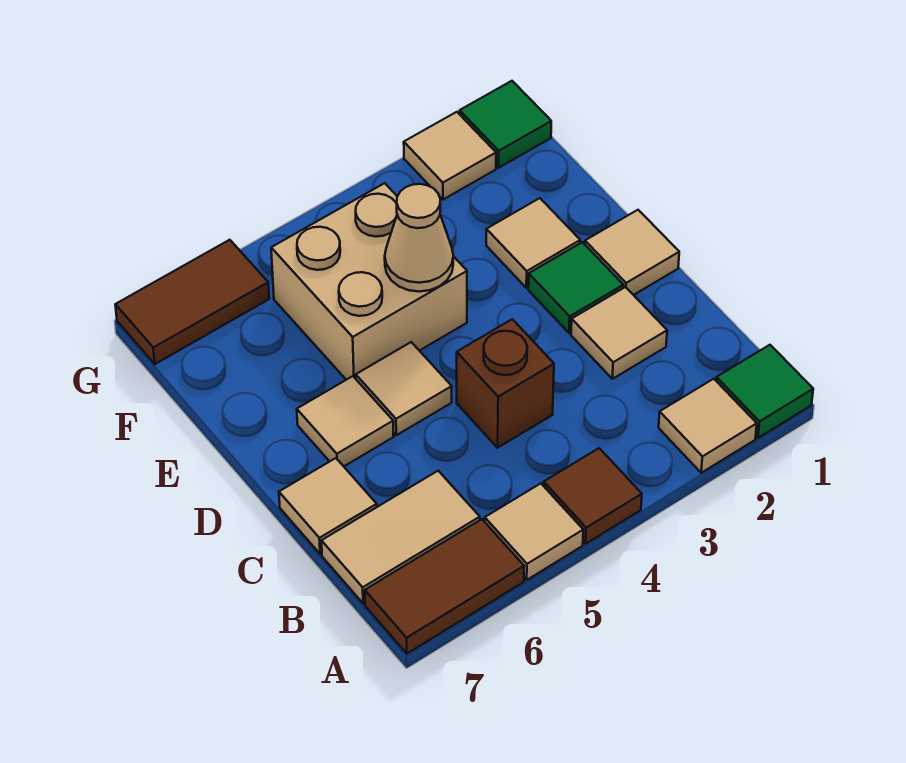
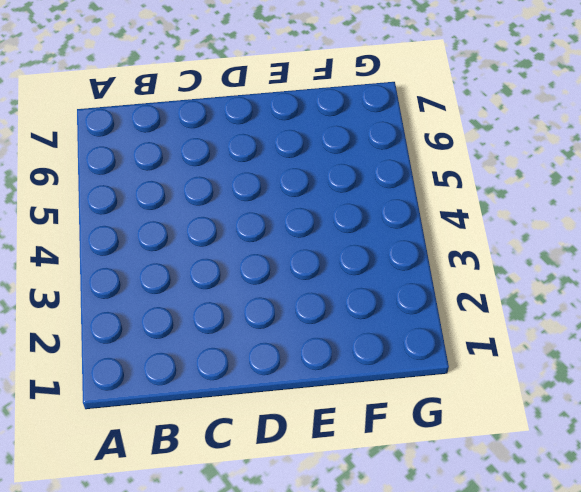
none -> green 1x1 tile [716,345,813,438]
none -> tan 1x1 tile [659,379,757,473]
none -> brown 1x1 tile [544,448,642,544]

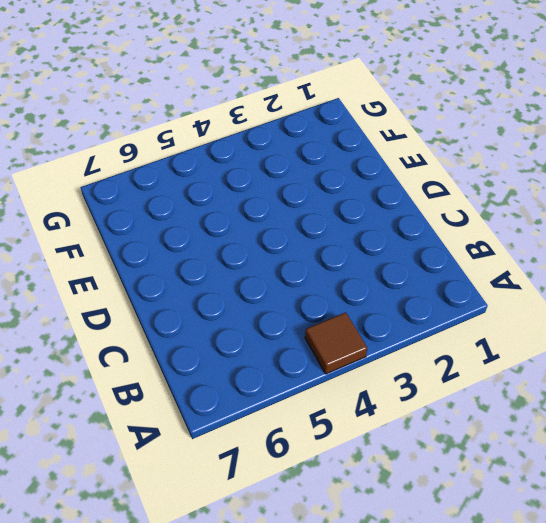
none -> green 1x1 tile [716,345,813,438]
none -> tan 1x1 tile [659,379,757,473]
none -> tan 1x1 tile [485,484,583,580]

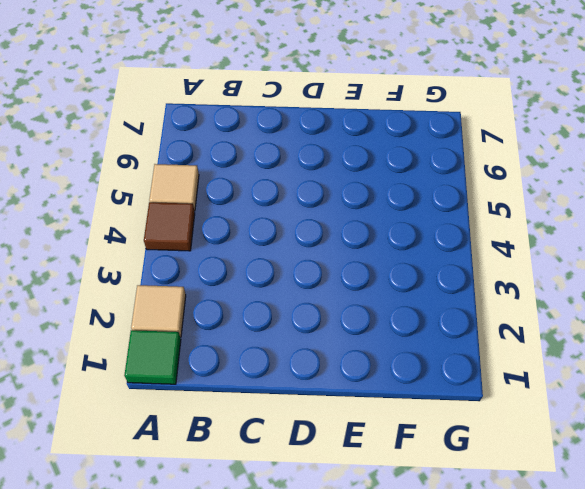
none -> brown 1x2 tile [365,519,524,653]
none -> tan 1x2 tile [322,471,480,603]
none -> tan 1x1 tile [571,287,667,379]

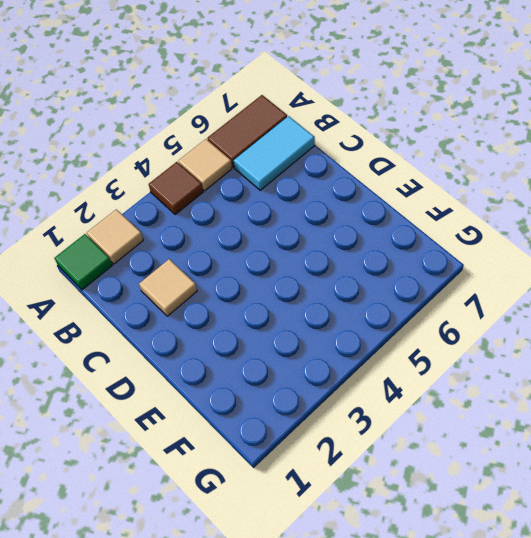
cyan 1x2 tile [234,116,315,190] -> tan 1x2 tile [322,471,480,603]
none -> brown 1x1 brick [457,319,554,448]
none -> tan 1x1 tile [279,458,377,554]
none -> tan 1x1 tile [585,210,679,295]

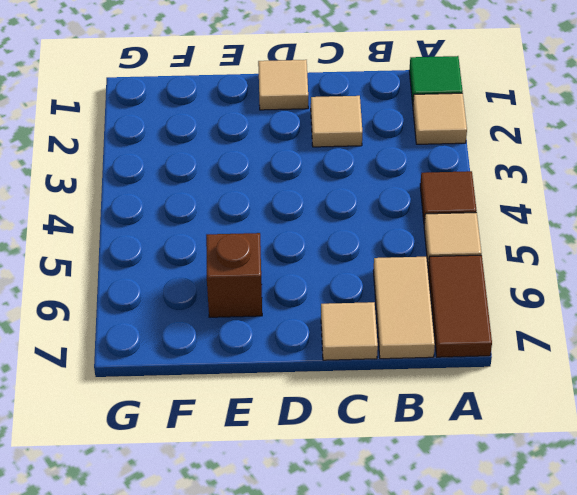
brown 1x1 brick [206,233,262,317] -> brown 1x1 brick moved to [457,319,554,448]
none -> green 1x1 tile [528,242,623,333]
none -> tan 1x1 tile [356,342,452,435]
none -> tan 1x1 tile [297,376,394,466]

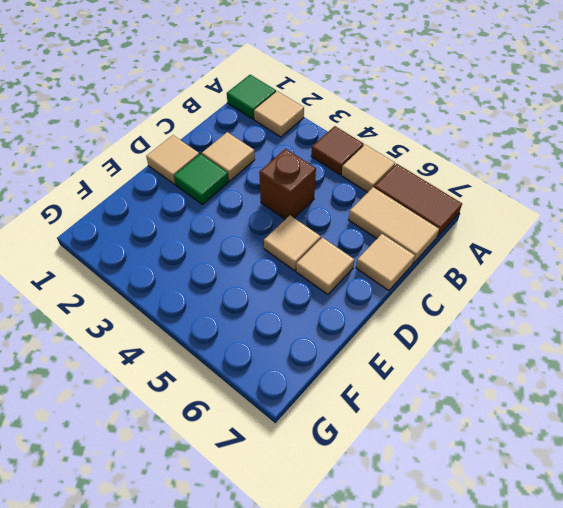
none -> tan 1x1 tile [486,198,580,288]
none -> tan 2x2 brick [271,183,467,380]
none -> green 1x1 tile [460,81,551,168]

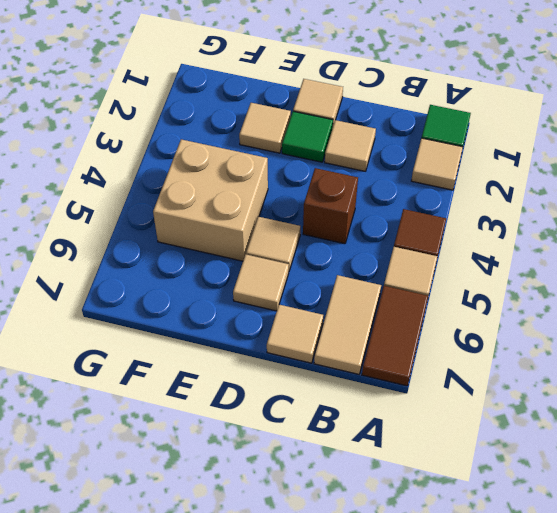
none -> green 1x1 tile [460,81,551,168]
none -> tan 1x1 tile [404,112,496,200]
none -> brown 1x2 tile [115,240,269,364]

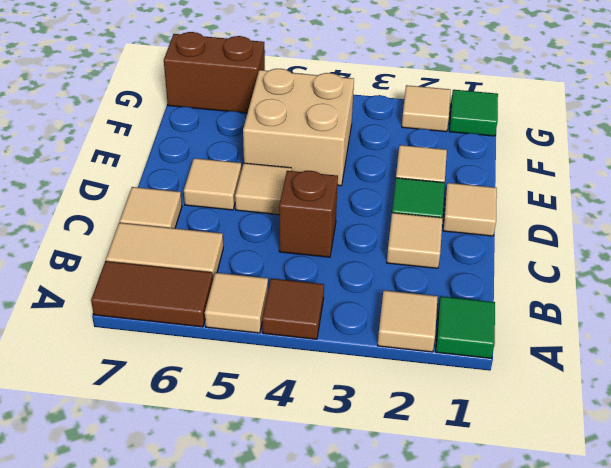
brown 1x2 brick [164,32,265,113] -> brown 1x2 tile [115,240,269,364]
none -> tan 1x1 cone [385,184,453,292]

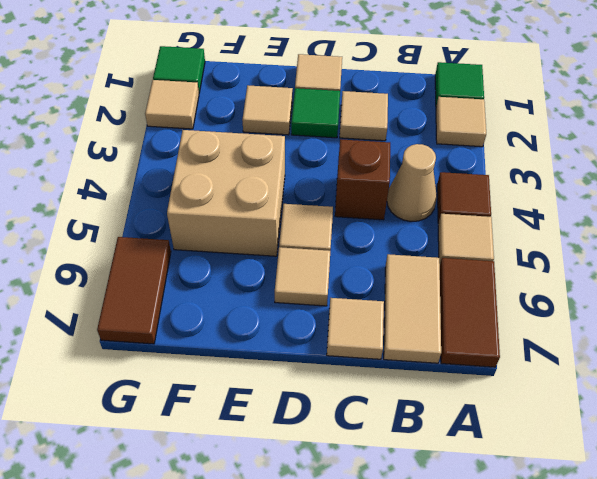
tan 1x1 cone [387,144,437,222] -> tan 1x1 cone moved to [385,184,453,292]

